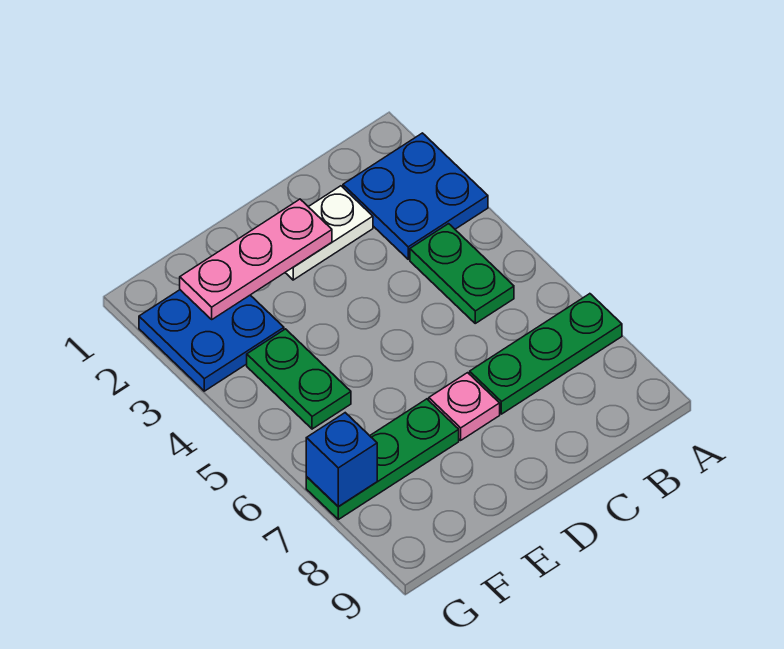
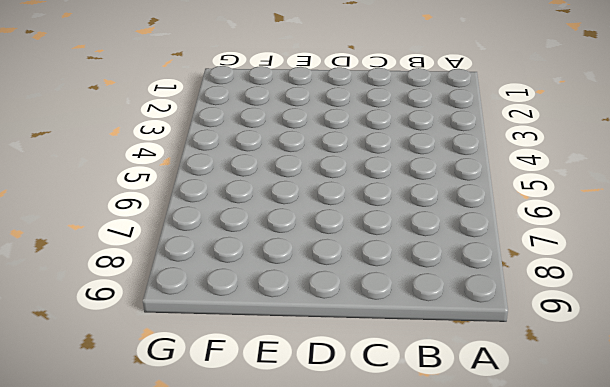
none -> blue 2x2 plate [343,133,488,259]
none -> green 1x3 plate [470,294,622,414]

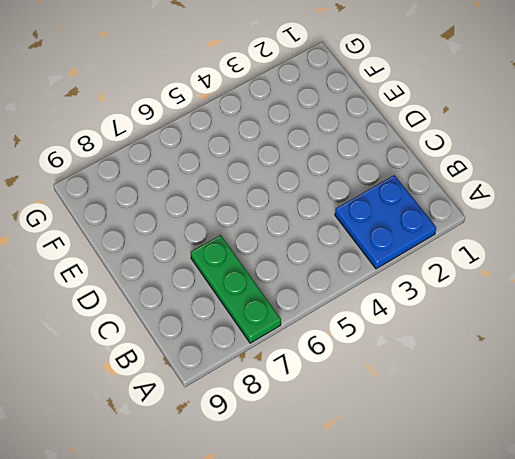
none -> green 1x2 plate [410,224,514,323]
none -> white 1x2 plate [285,186,373,280]

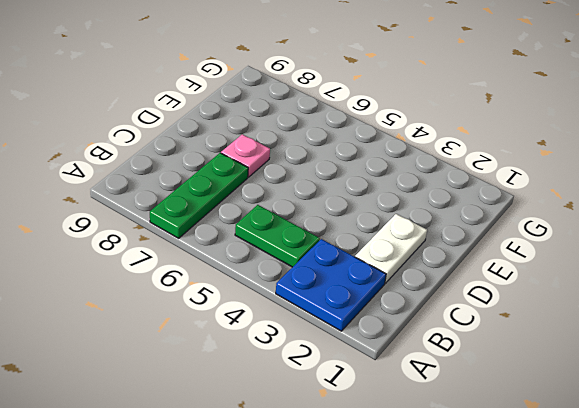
none -> green 1x3 plate [306,399,459,519]
none -> blue 2x2 plate [139,290,284,391]

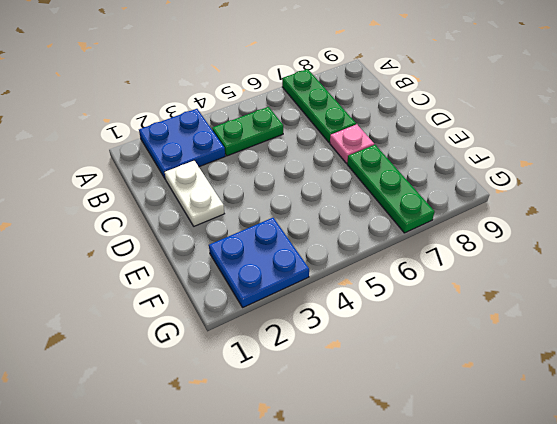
none -> green 1x2 plate [247,329,351,429]
none -> pink 1x3 plate [180,199,332,319]

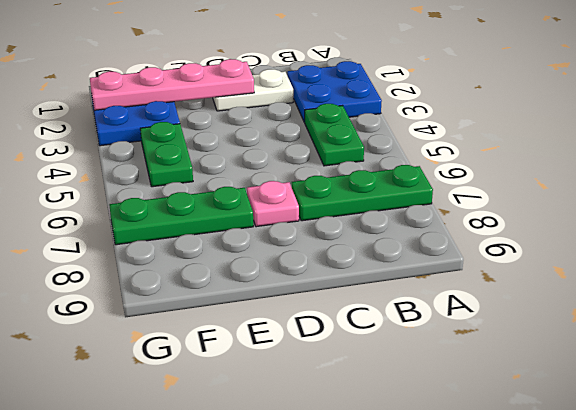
pink 1x4 plate [90,59,254,110] -> pink 1x3 plate [180,199,332,319]
none -> blue 1x1 brick [306,413,377,507]

